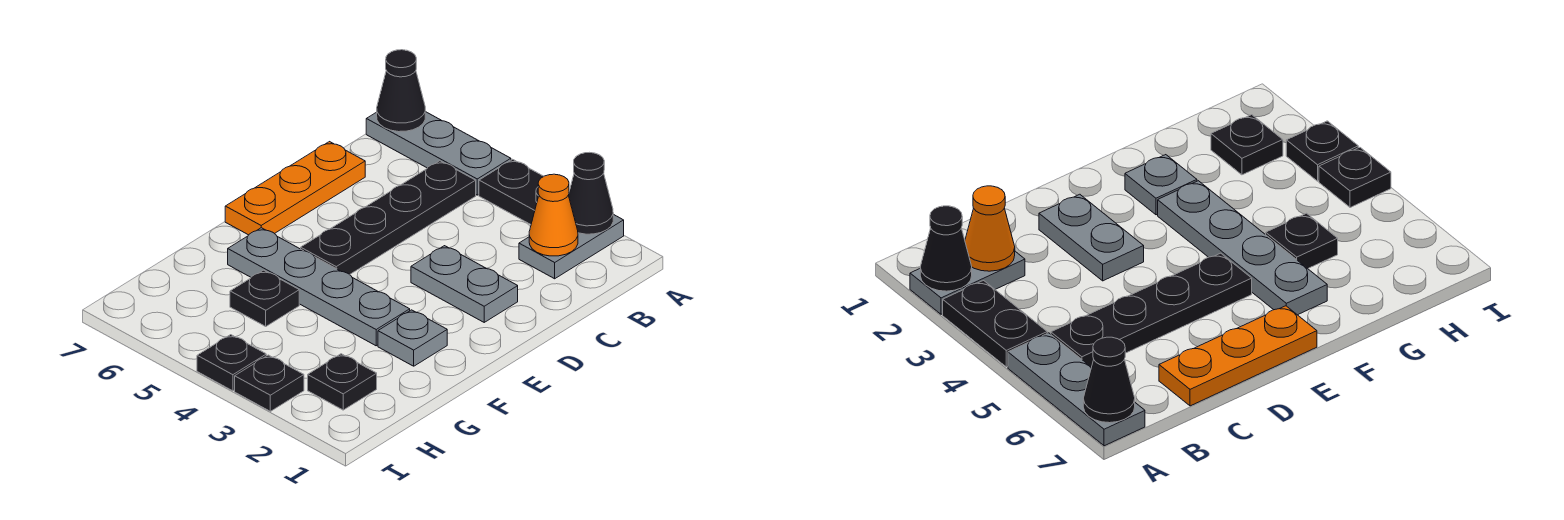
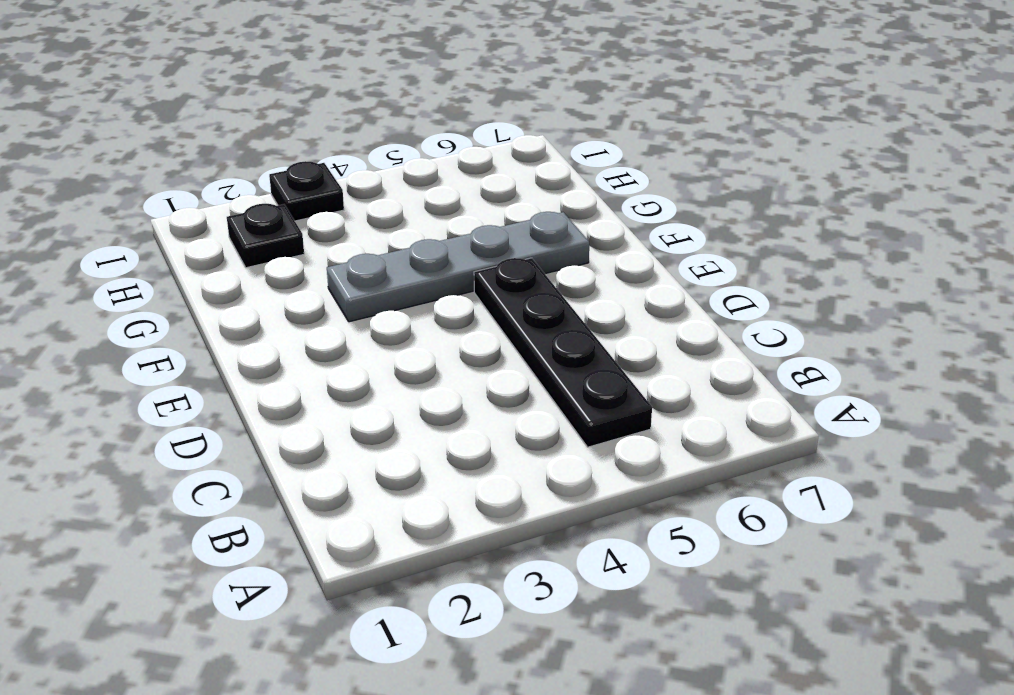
none -> grey 1x2 plate [519,214,624,279]
none -> black 1x2 plate [479,159,570,224]
none -> grey 1x3 plate [366,112,511,195]

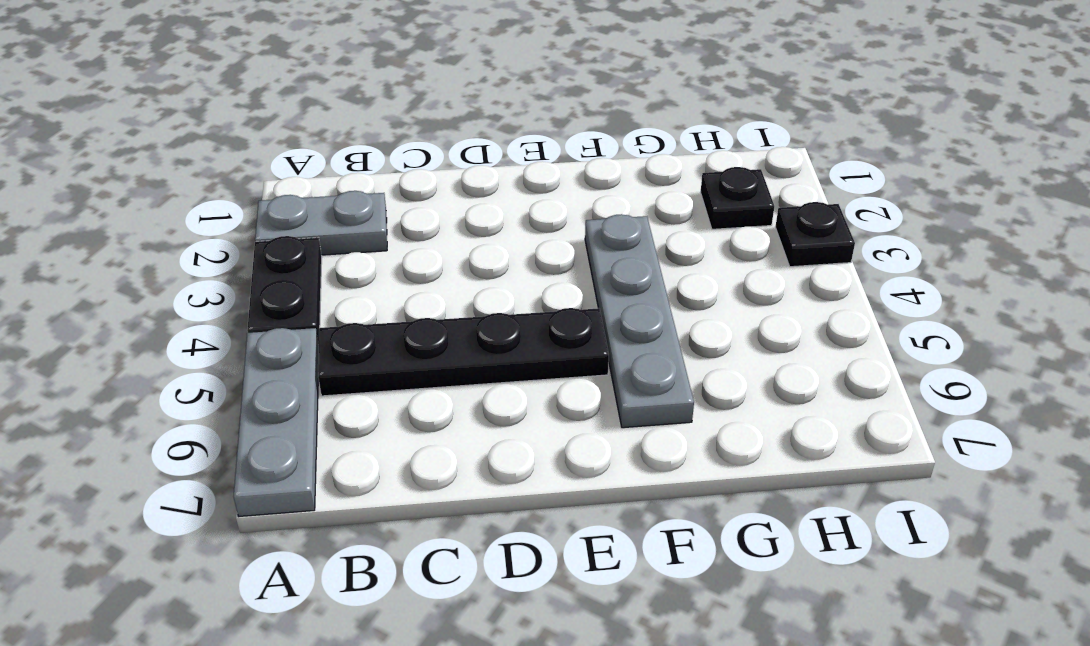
none -> orange 1x3 plate [225,142,365,235]
none -> grey 1x2 plate [411,246,518,322]
none -> grey 1x1 plate [378,310,447,366]

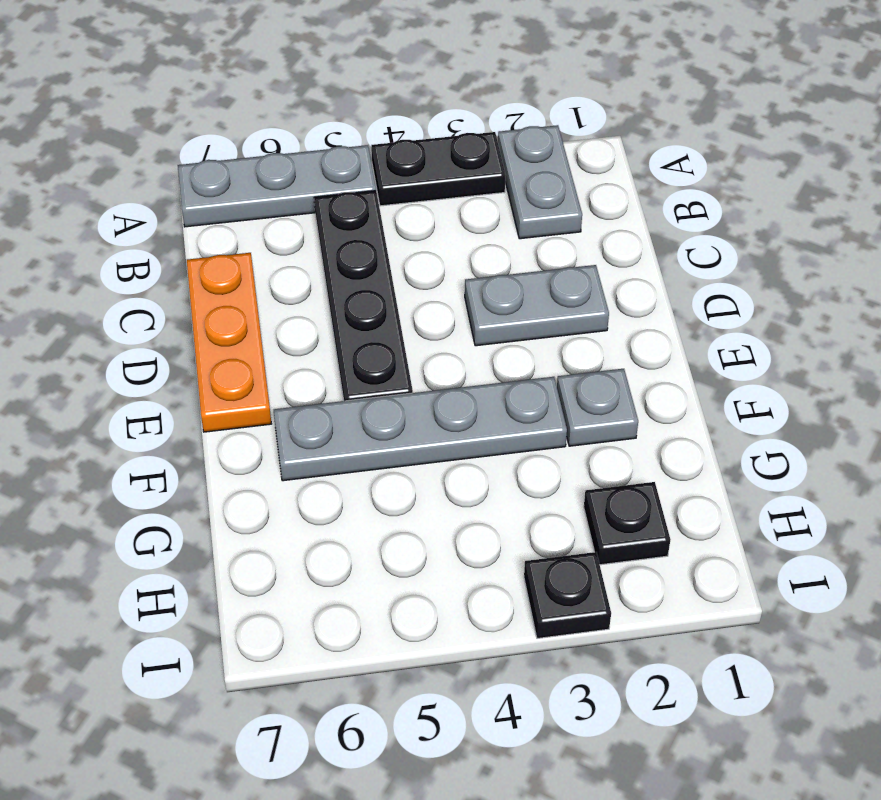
none -> black 1x1 plate [230,270,299,326]
none -> black 1x1 plate [197,335,266,391]
none -> black 1x1 cone [569,152,613,234]

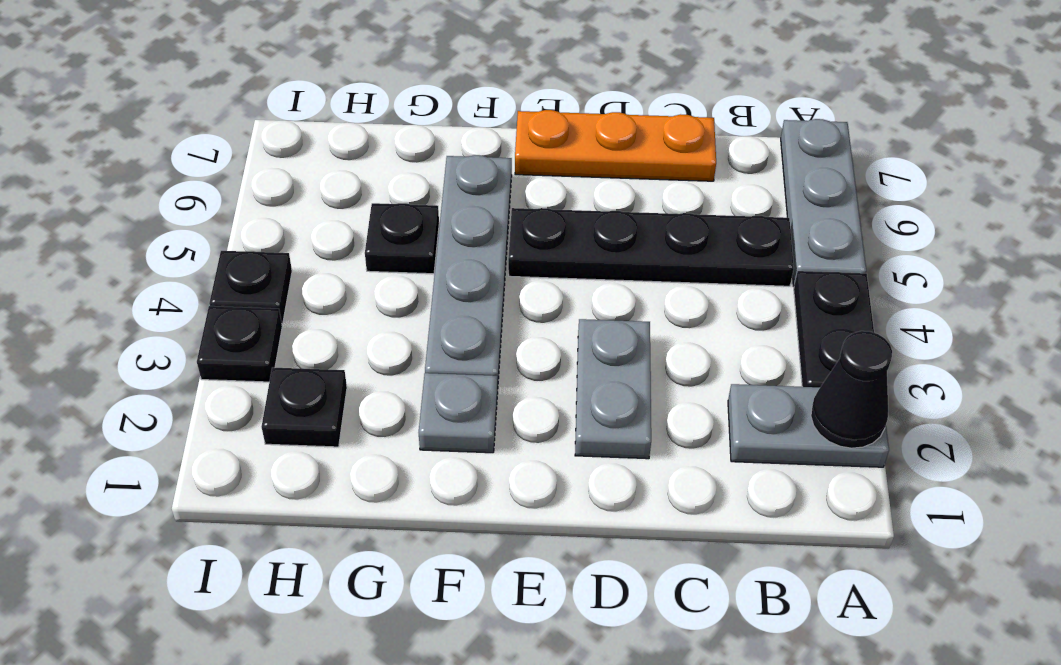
none -> black 1x1 cone [377,50,425,132]
none -> orange 1x1 cone [529,174,578,256]

